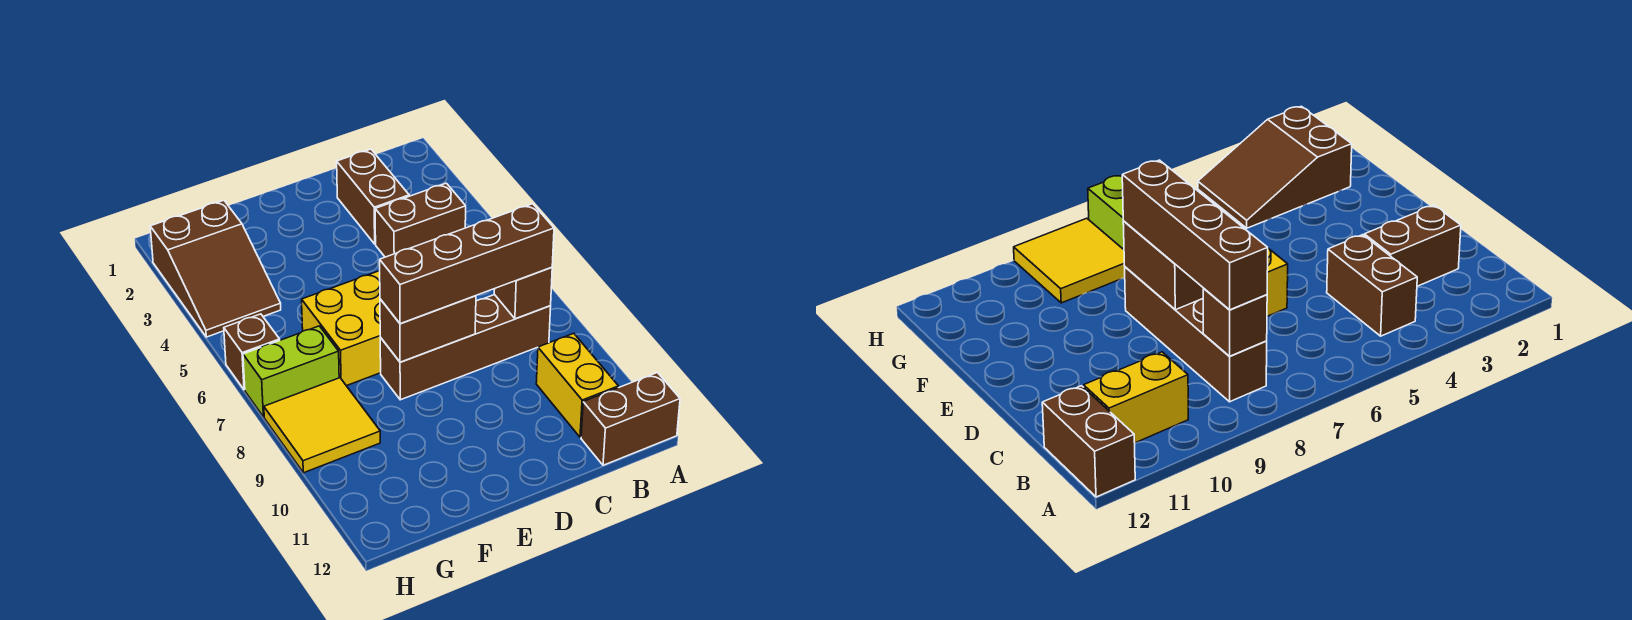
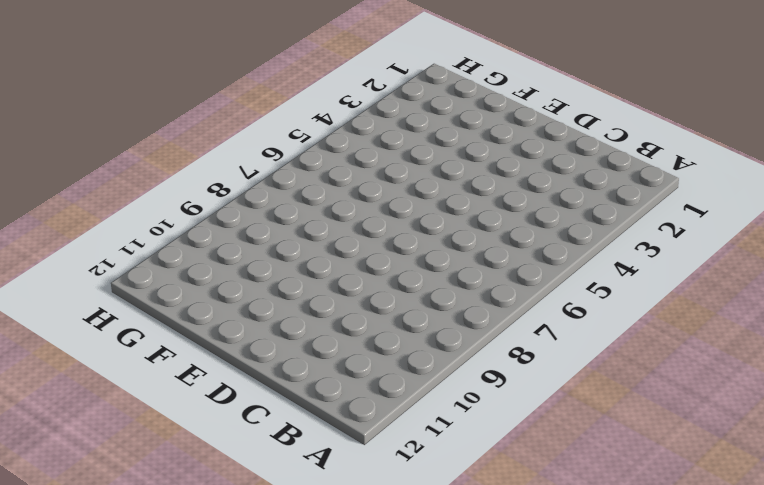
none -> brown 1x2 brick [581,373,680,465]
none -> brown 1x2 brick [375,183,466,257]
none -> brown 1x4 brick [380,295,551,400]

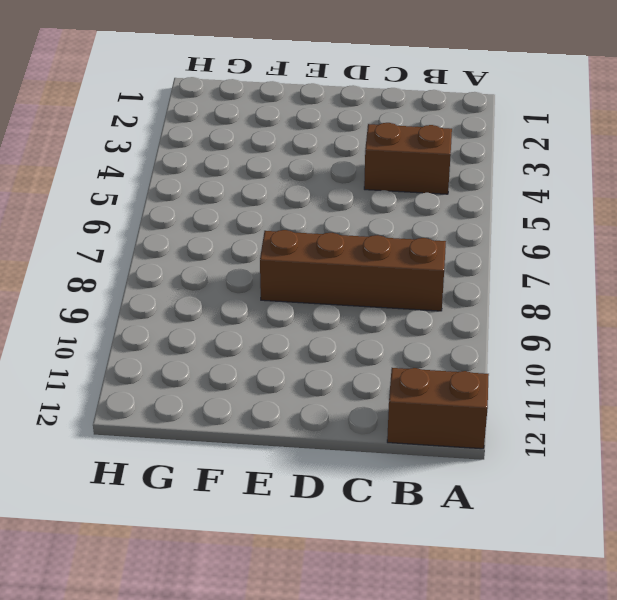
none -> yellow 1x2 brick [536,333,619,437]
none -> brown 1x2 brick [337,149,409,244]
none -> yellow 2x3 brick [302,271,381,386]

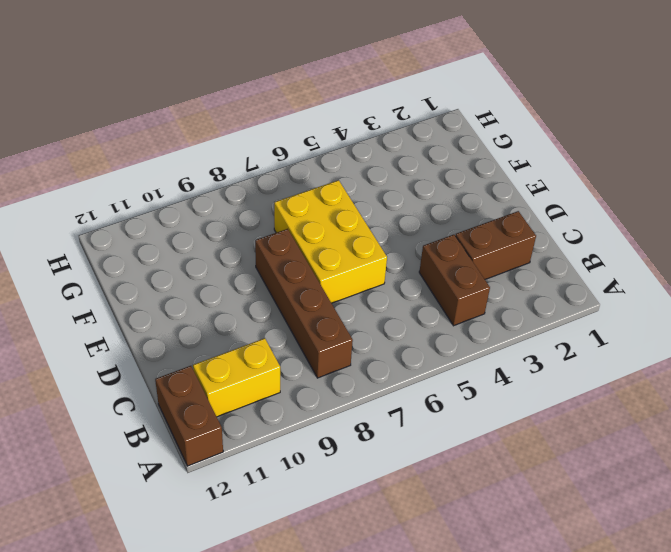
none -> brown 2x3 slope [150,200,281,337]
none -> lime 1x2 brick [243,326,339,417]
none -> yellow 2x2 tile [264,378,380,473]

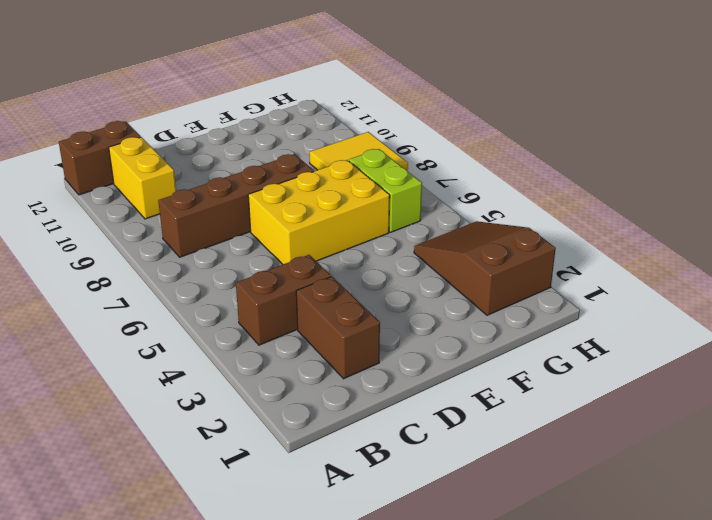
lime 1x2 brick [349,149,422,232] -> lime 1x2 brick turned to [243,326,339,417]
none -> brown 1x1 brick [224,314,280,390]
none -> brown 1x1 brick [494,267,552,319]
none -> brown 1x2 brick [380,296,476,362]

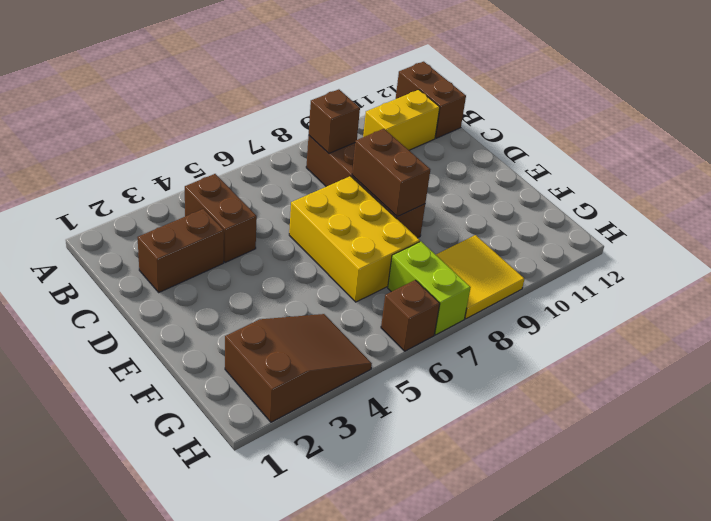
none -> brown 1x4 brick [380,204,554,324]

